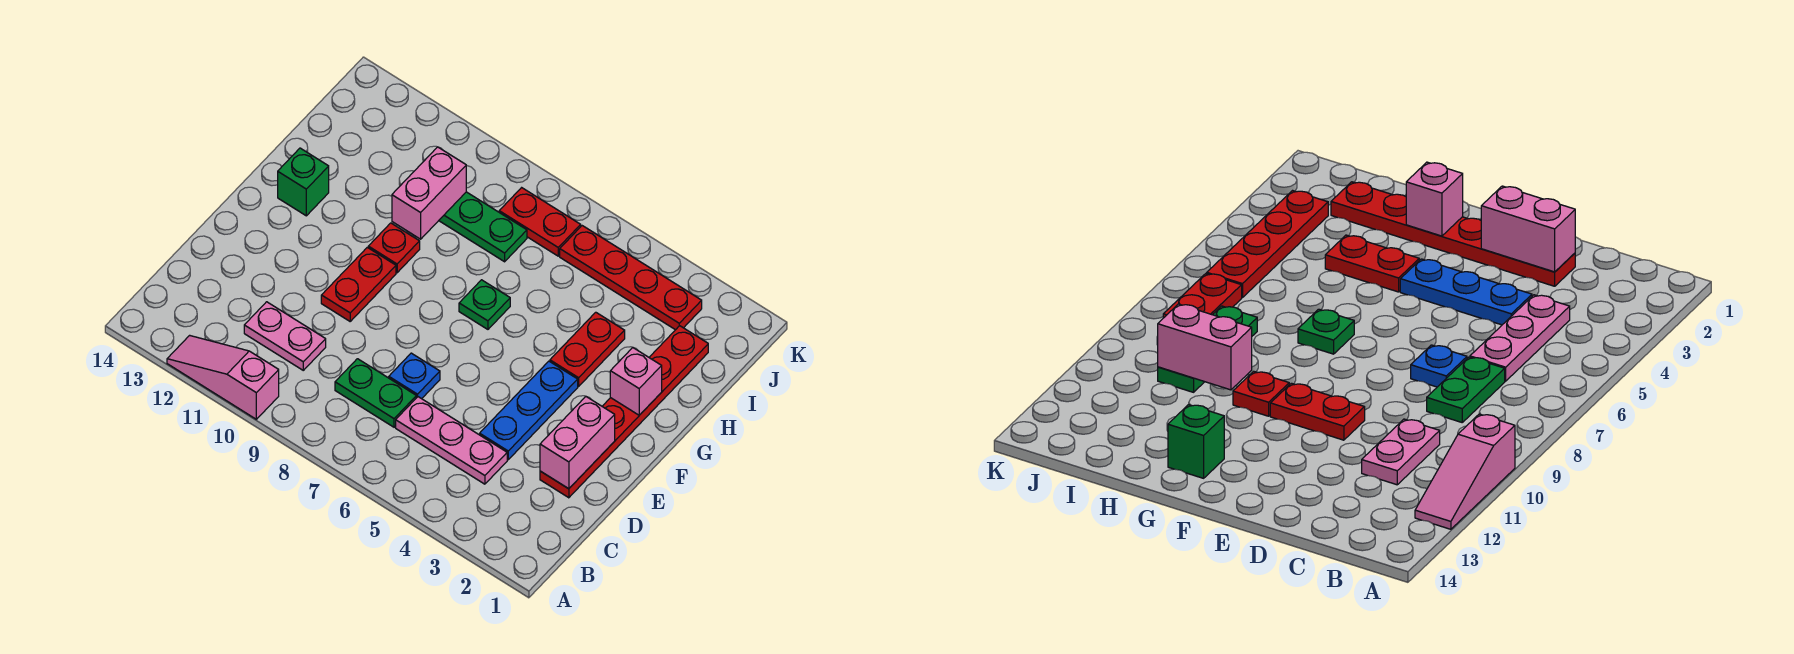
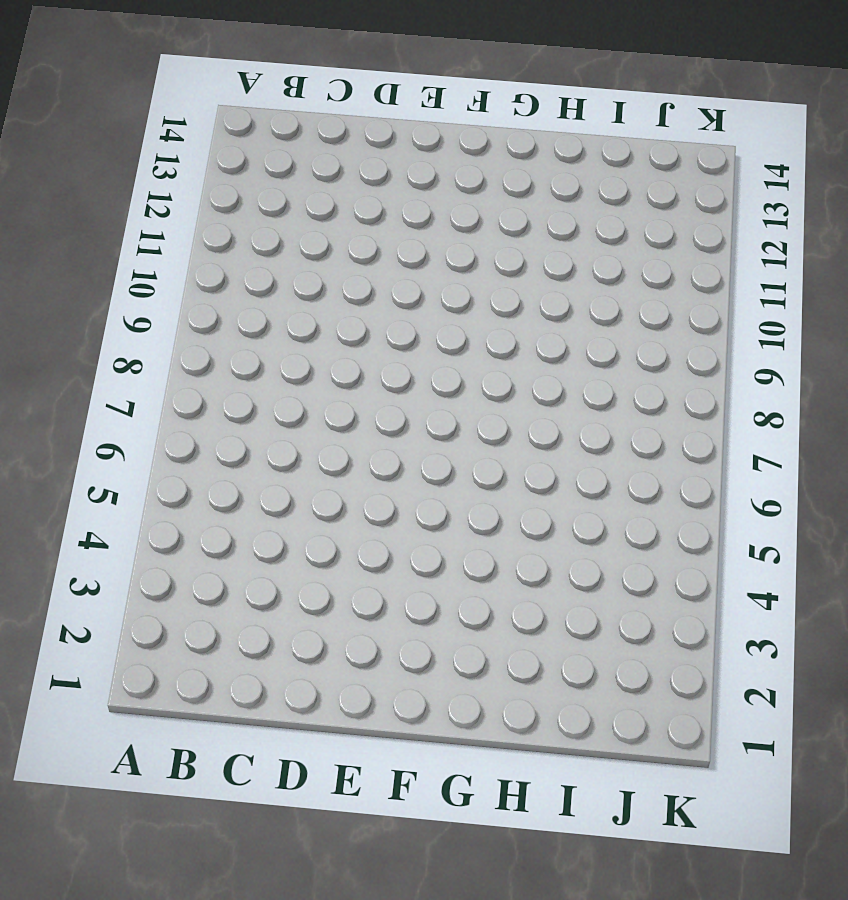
none -> pink 1x3 slope [167,335,279,419]
none -> pink 1x3 plate [396,397,507,484]
none -> green 1x2 plate [335,359,416,427]

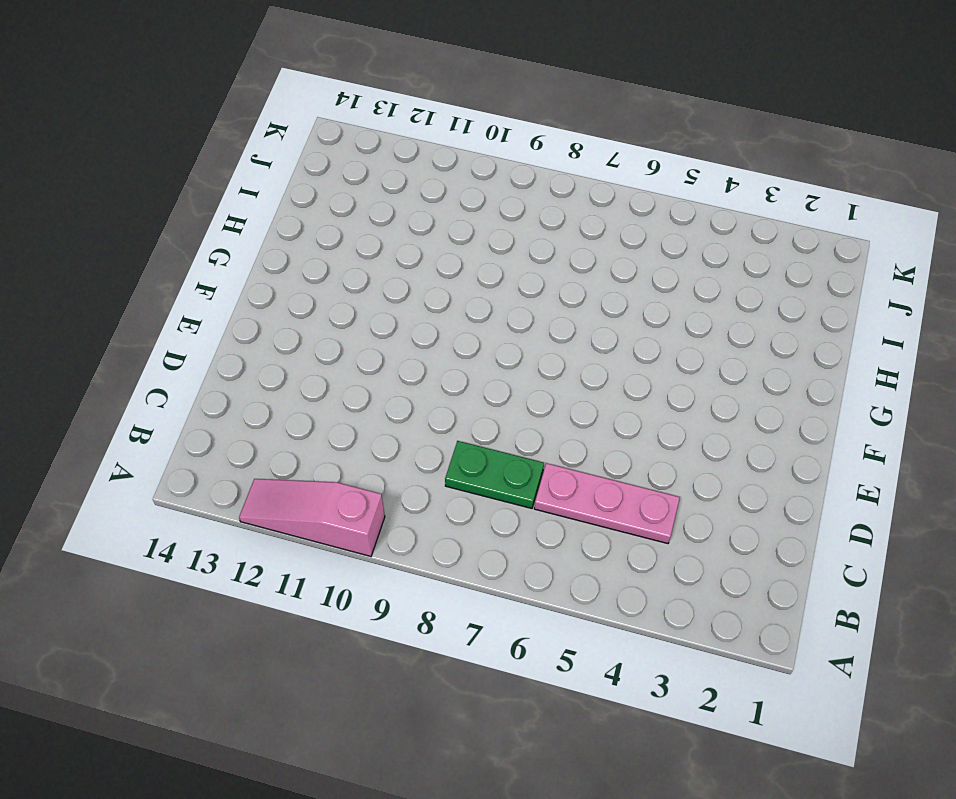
none -> pink 1x2 plate [244,302,326,370]
none -> red 1x6 plate [540,326,708,498]
none -> blue 1x3 plate [480,361,578,460]

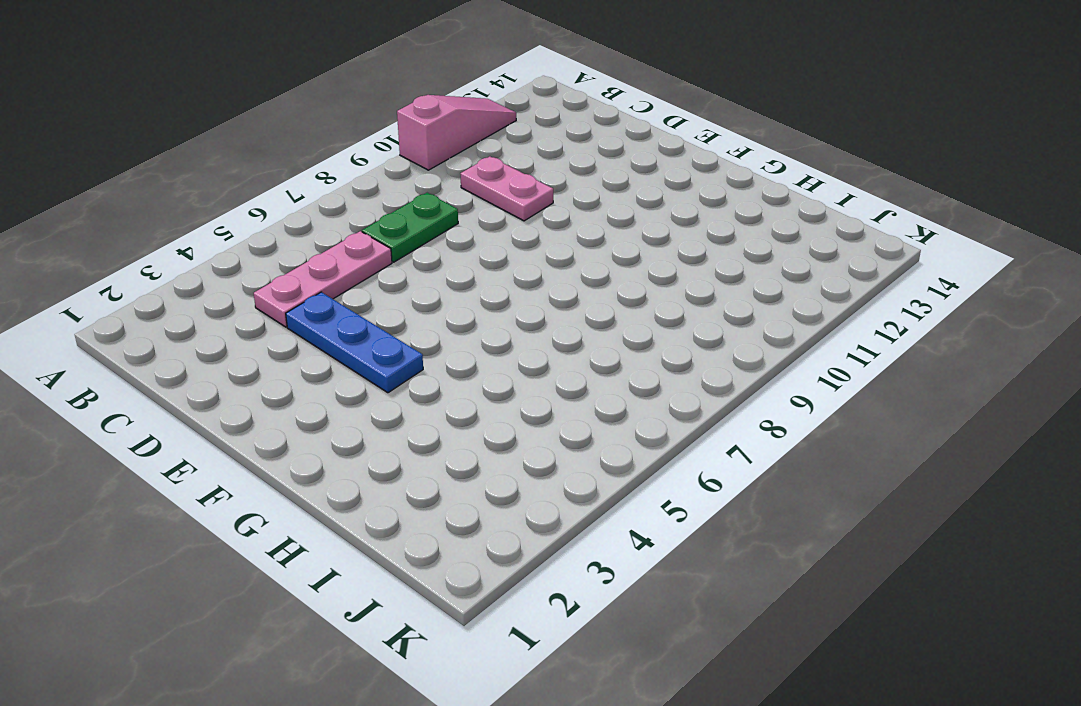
pink 1x2 plate [460,156,553,221] -> pink 1x2 plate turned to [244,302,326,370]
none -> red 1x6 plate [540,326,708,498]
none -> blue 1x1 plate [389,353,440,399]
none -> red 1x2 plate [321,247,396,321]

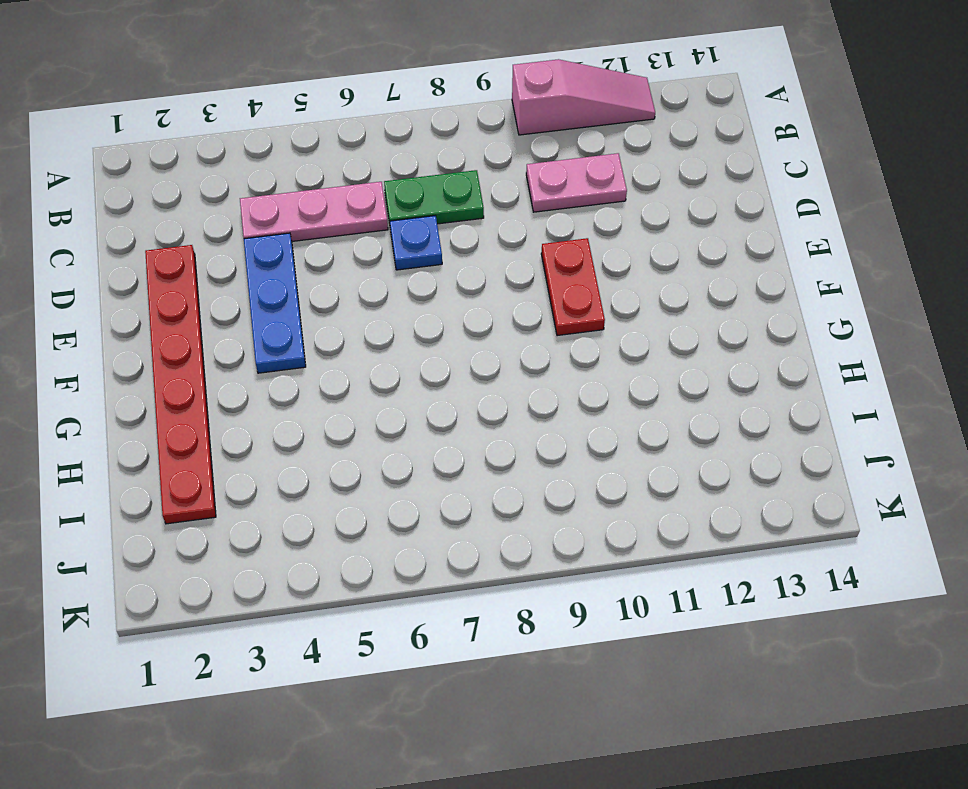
none -> red 1x2 plate [550,312,625,386]
none -> green 1x1 plate [459,280,510,329]
none -> red 1x1 plate [368,223,420,273]

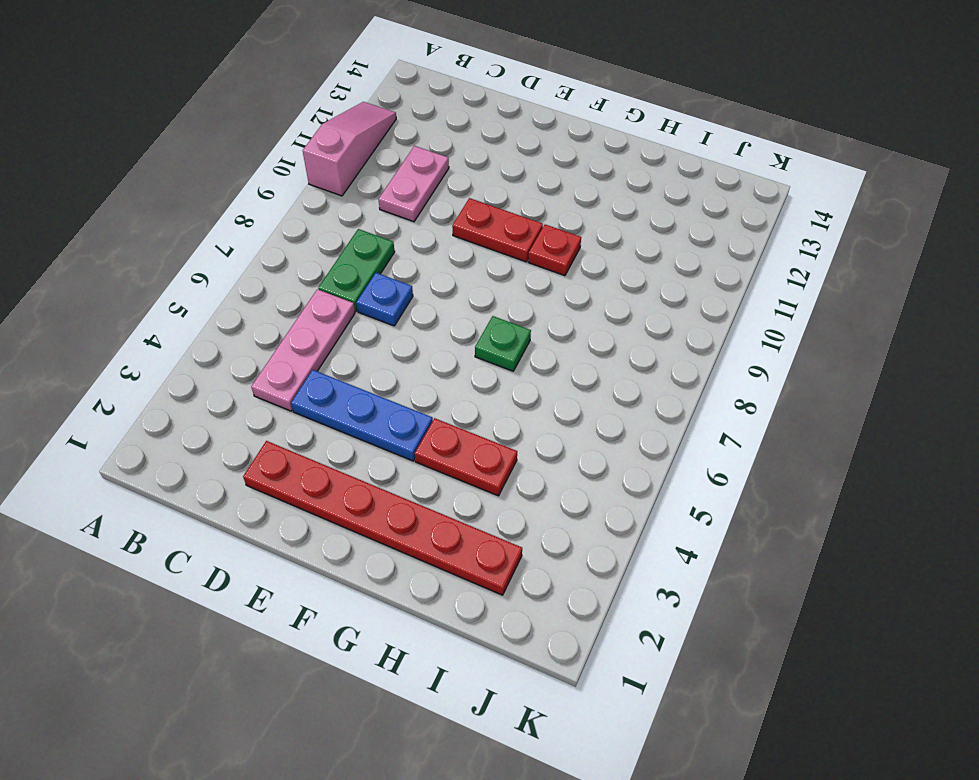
none -> green 1x1 brick [278,148,329,216]
none -> green 1x3 plate [439,192,527,262]
none -> red 1x4 plate [560,226,702,330]

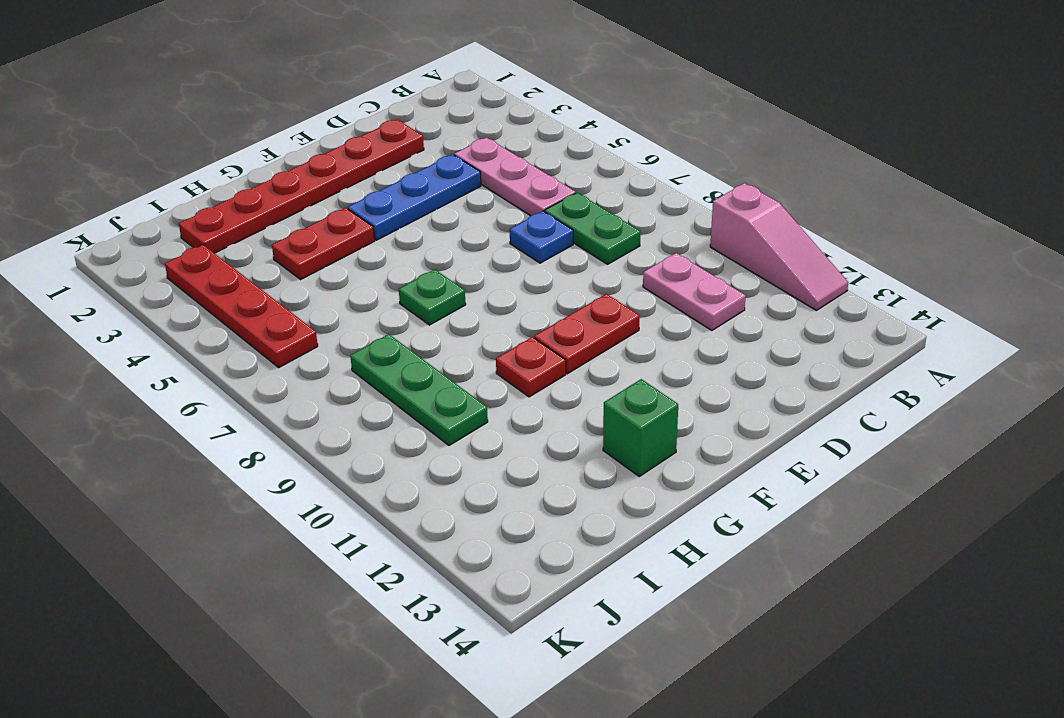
none -> red 1x2 plate [499,188,581,256]
none -> pink 1x2 brick [540,397,615,489]
none -> pink 1x1 brick [610,348,662,415]

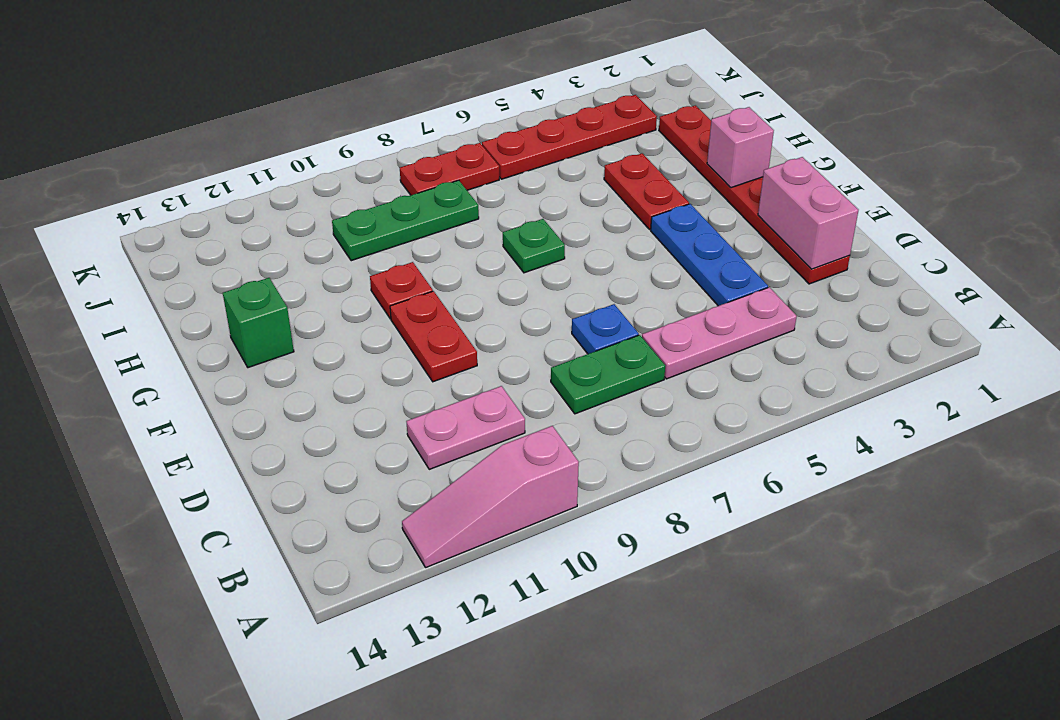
none -> pink 1x2 brick [392,147,466,239]

